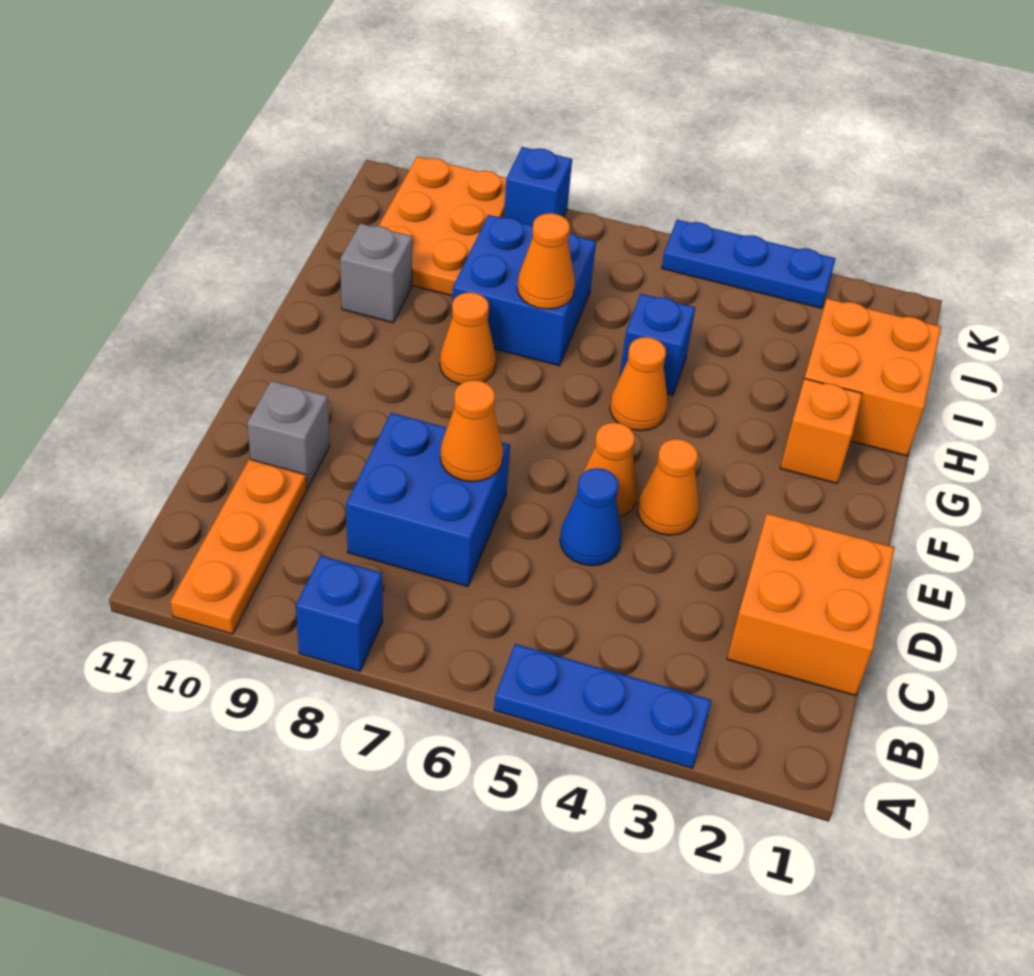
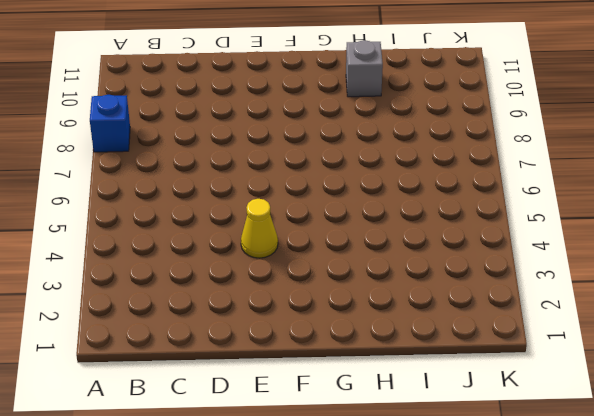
yellow 1x1 cone [241,199,278,258] -> orange 1x1 cone [638,439,699,535]
none -> blue 1x3 plate [494,644,712,768]
none -> orange 1x3 plate [171,459,307,634]
none -> orange 2x2 brick [727,513,894,696]

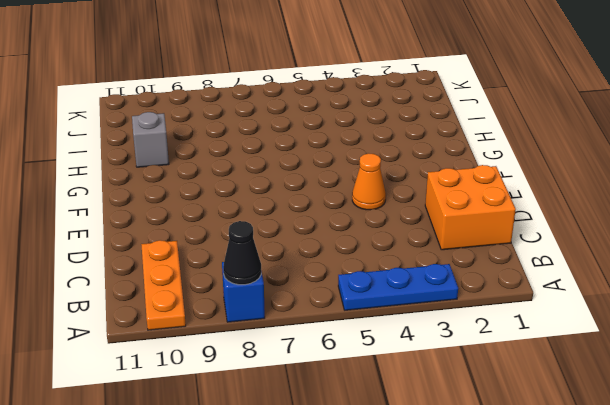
black 1x1 cone [223,221,261,285] -> none
none -> blue 2x2 brick [346,413,510,586]
none -> blue 1x1 cone [560,468,622,566]
none -> grey 1x1 brick [247,381,330,488]

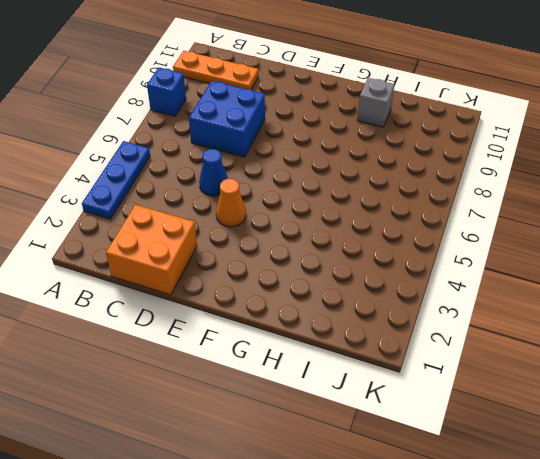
none -> grey 1x1 brick [247,381,330,488]
none -> orange 1x1 cone [582,423,638,517]
none -> orange 1x1 brick [780,379,862,483]

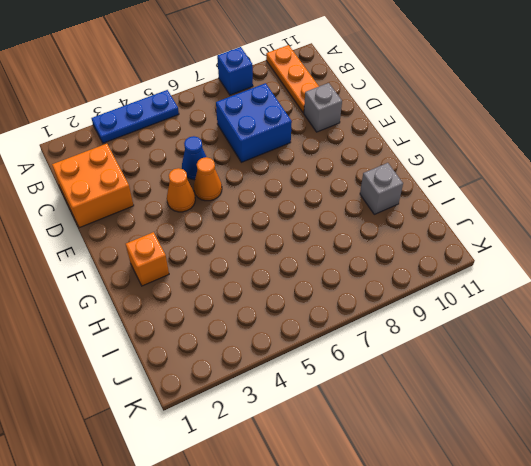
none -> orange 1x1 cone [610,337,668,431]
none -> orange 1x1 cone [440,292,496,384]
none -> orange 2x2 brick [804,299,941,456]

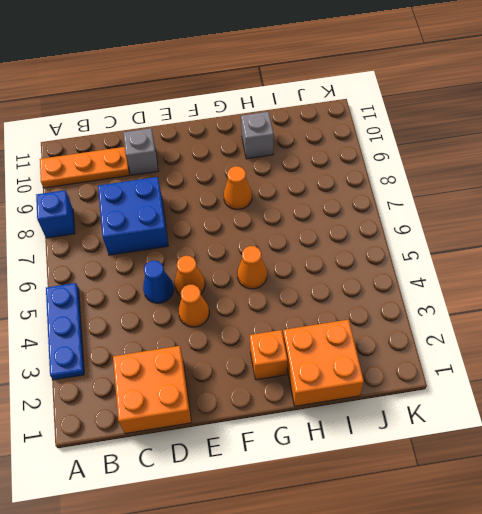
none -> blue 1x1 brick [619,294,695,395]
none -> blue 2x2 brick [452,215,596,366]
none -> orange 2x3 plate [379,156,506,296]

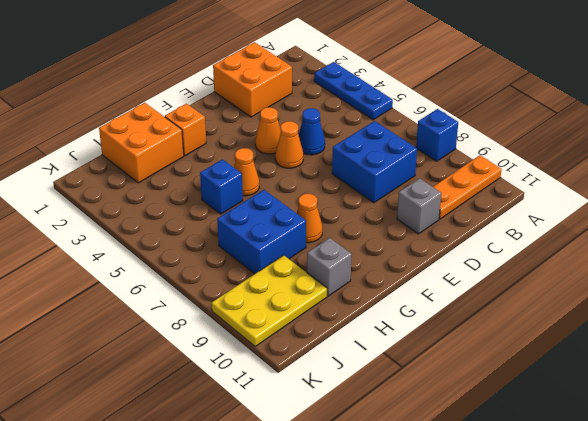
yellow 2x3 plate [212,255,327,346] -> orange 2x3 plate [379,156,506,296]
none -> blue 1x3 plate [662,220,836,308]
none -> blue 1x1 brick [504,147,572,226]
none -> orange 1x1 cone [440,380,503,482]

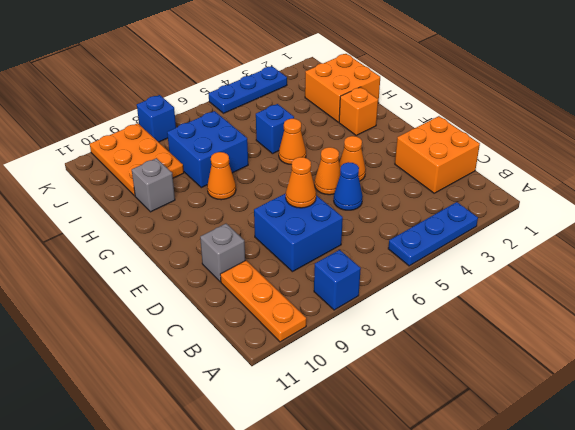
none -> orange 1x1 cone [517,213,575,309]

